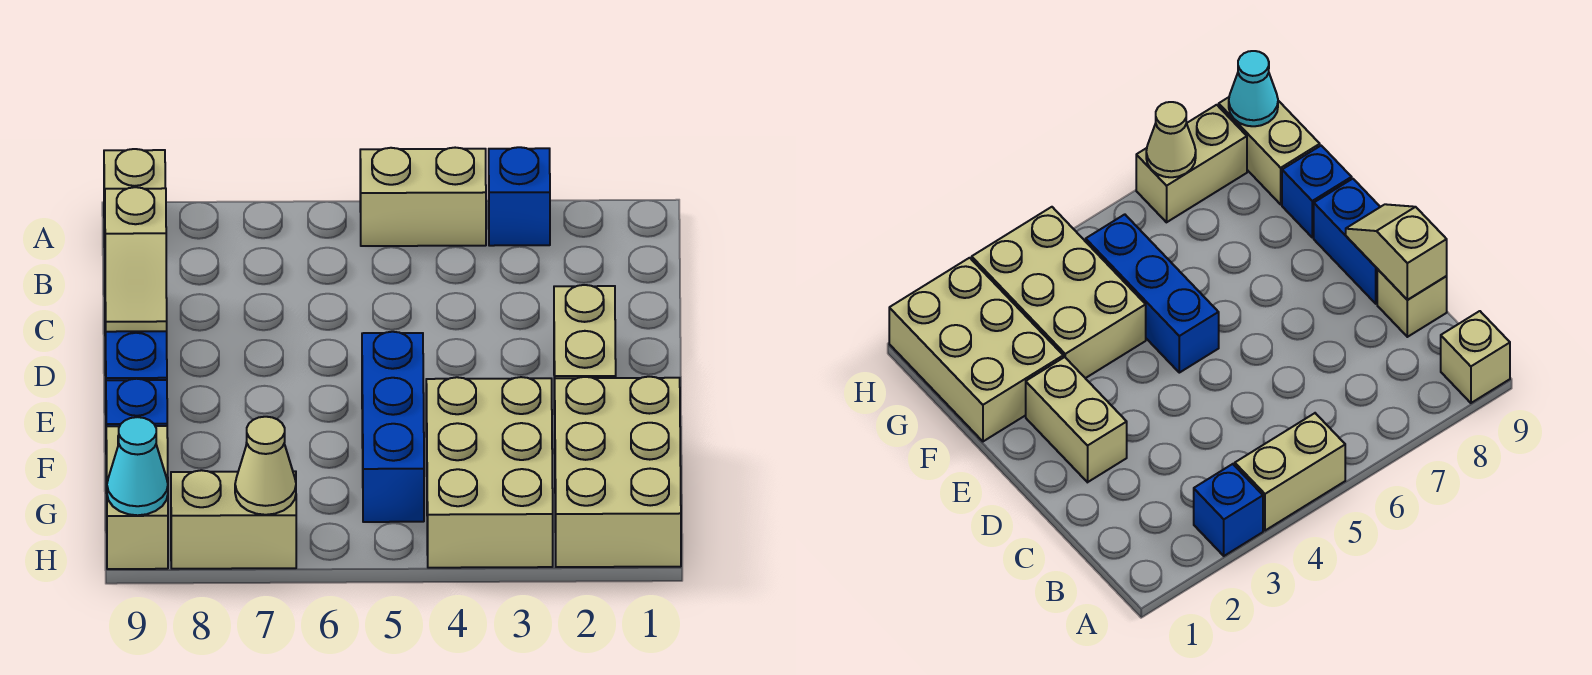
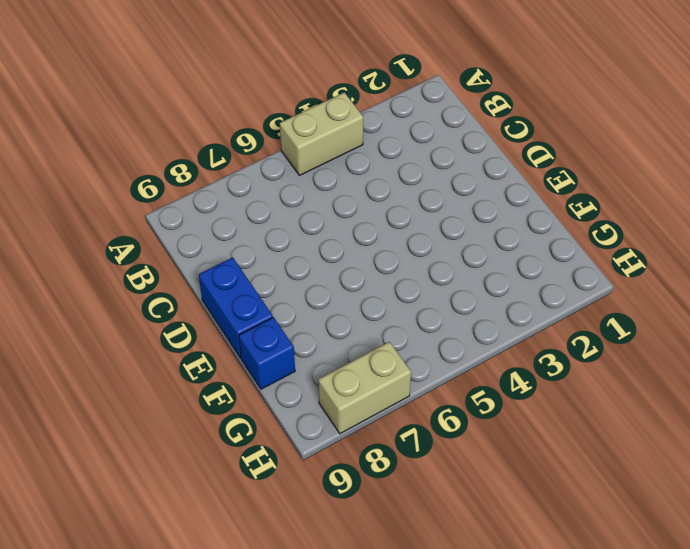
none -> blue 1x1 brick [489,147,550,246]
none -> tan 1x1 brick [104,149,165,247]
none -> tan 1x1 brick [1377,269,1447,337]

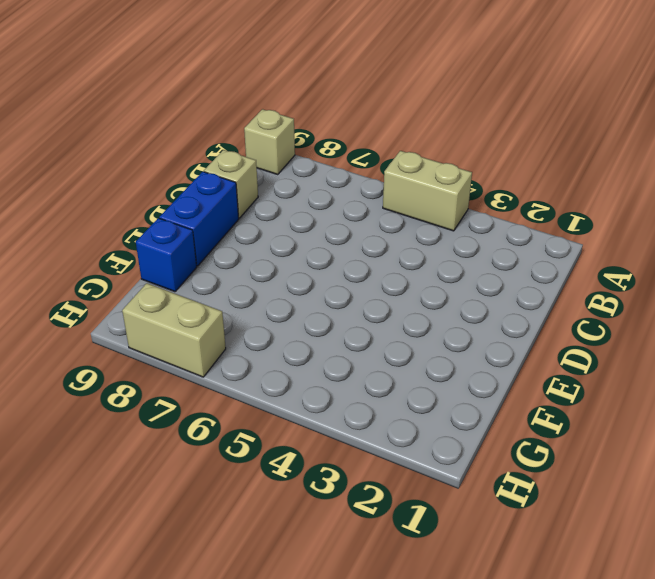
none -> blue 1x1 brick [489,147,550,246]
none -> tan 1x2 brick [554,285,616,414]
none -> blue 1x3 brick [362,332,424,522]

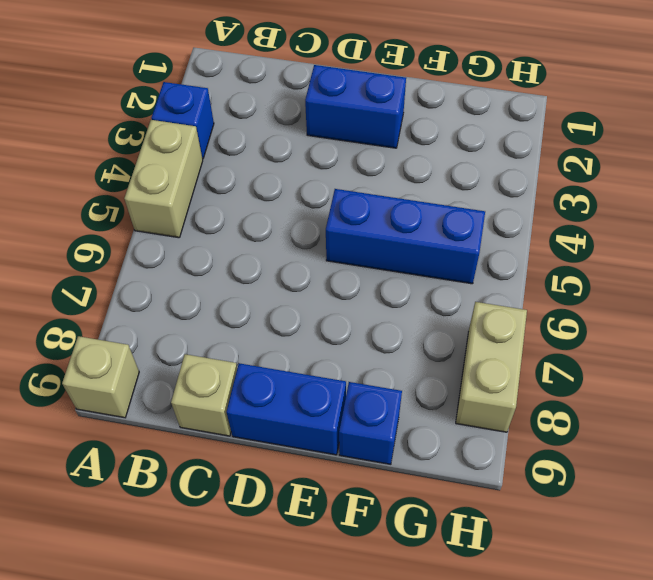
blue 1x2 brick [305,65,406,148] -> tan 1x2 brick [554,285,616,414]
none -> tan 2x3 brick [555,377,681,567]
none -> tan 2x3 brick [426,377,553,568]
none -> tan 1x2 brick [106,426,168,569]

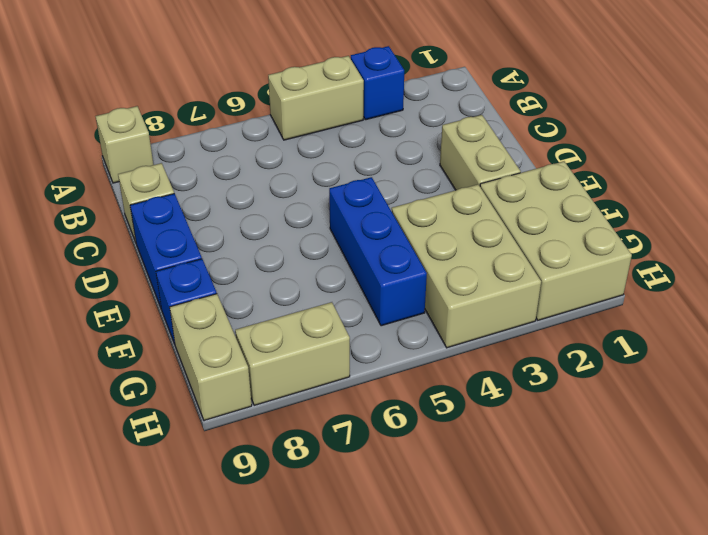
none -> tan 1x2 slope [105,187,167,332]
none -> tan 1x1 cone [235,417,296,515]
none -> cyan 1x1 cone [107,417,168,515]

